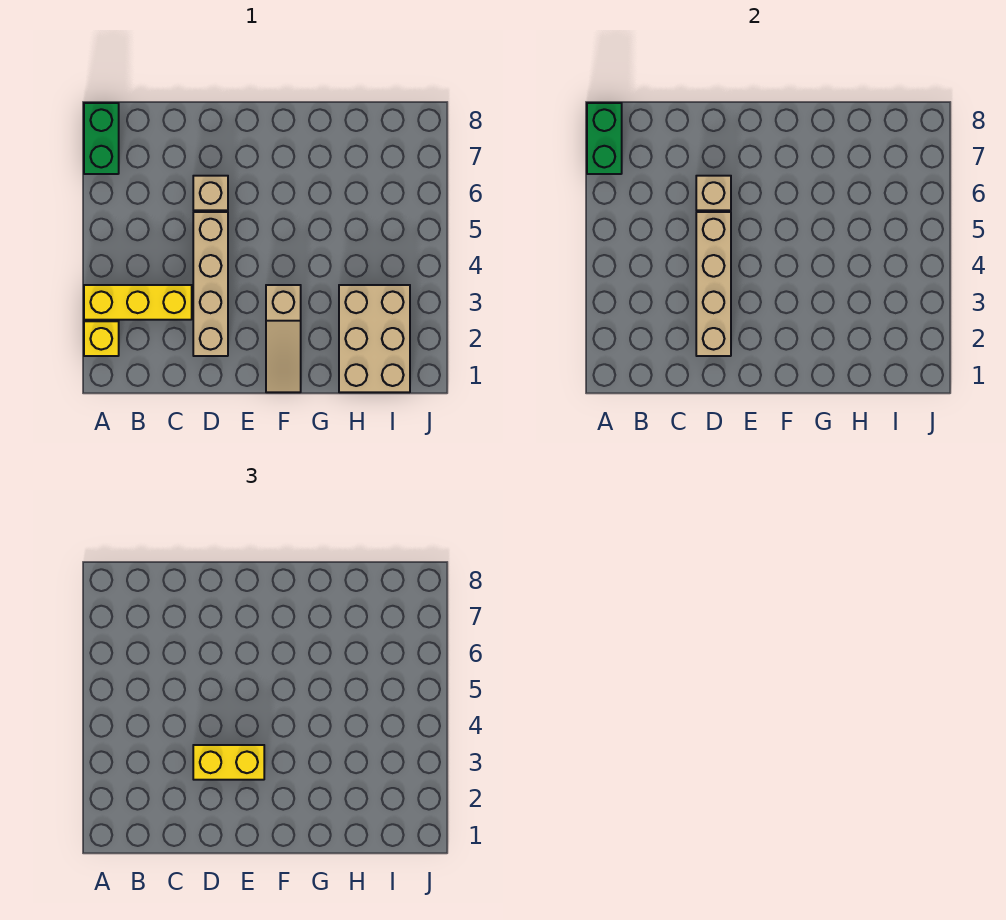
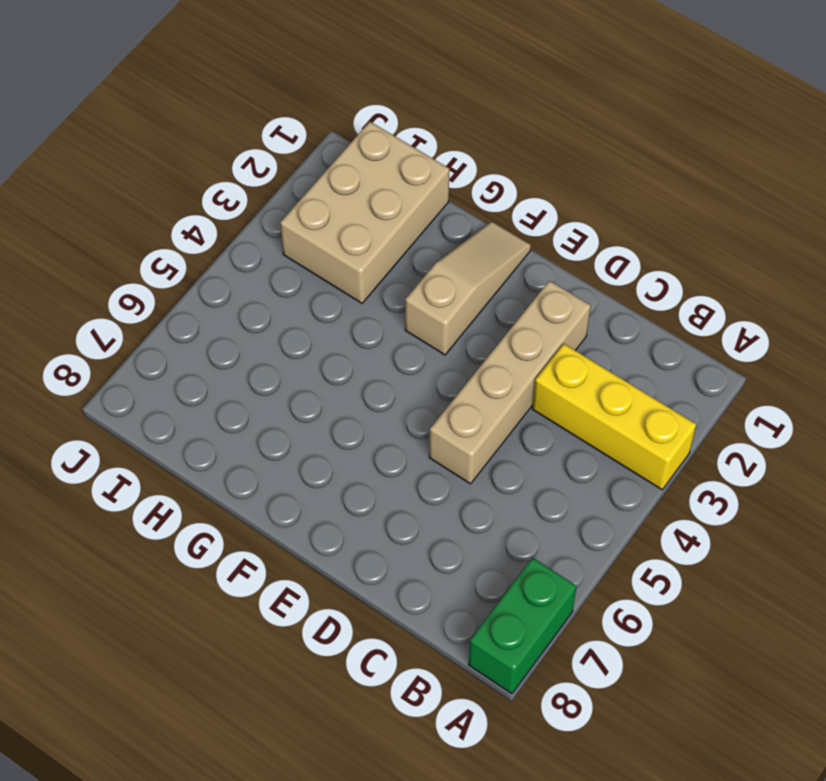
none -> yellow 1x1 brick [84,321,119,356]
none -> tan 1x1 brick [193,176,228,210]

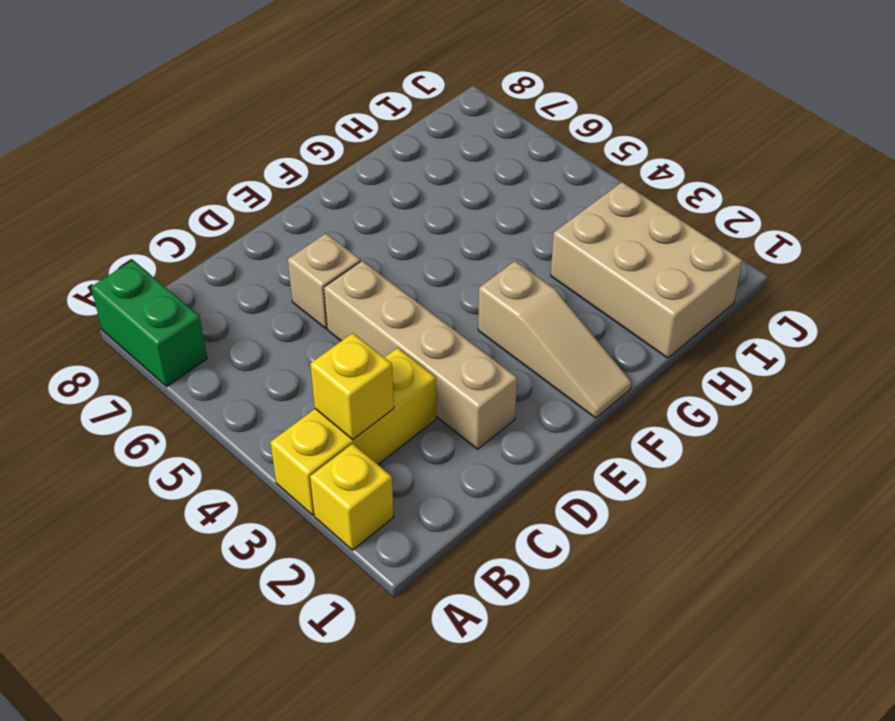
yellow 1x1 brick [310,333,394,440] -> none
none -> green 1x2 brick [587,103,622,174]
none -> tan 1x4 brick [696,212,731,356]

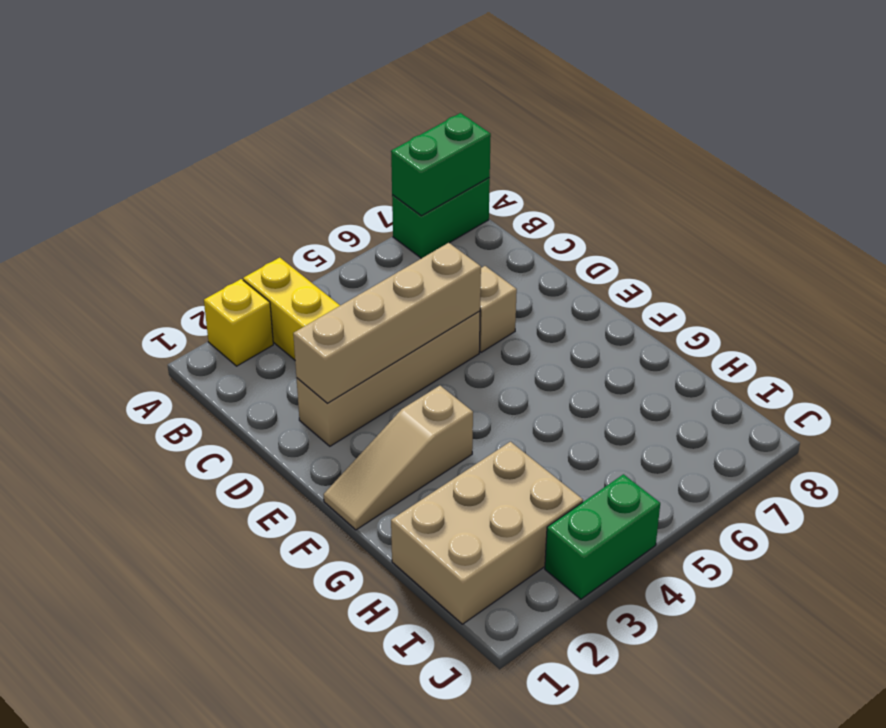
green 1x2 brick [545,474,660,599] -> none
none -> tan 1x1 brick [696,176,731,210]
none -> yellow 1x2 brick [193,745,264,780]

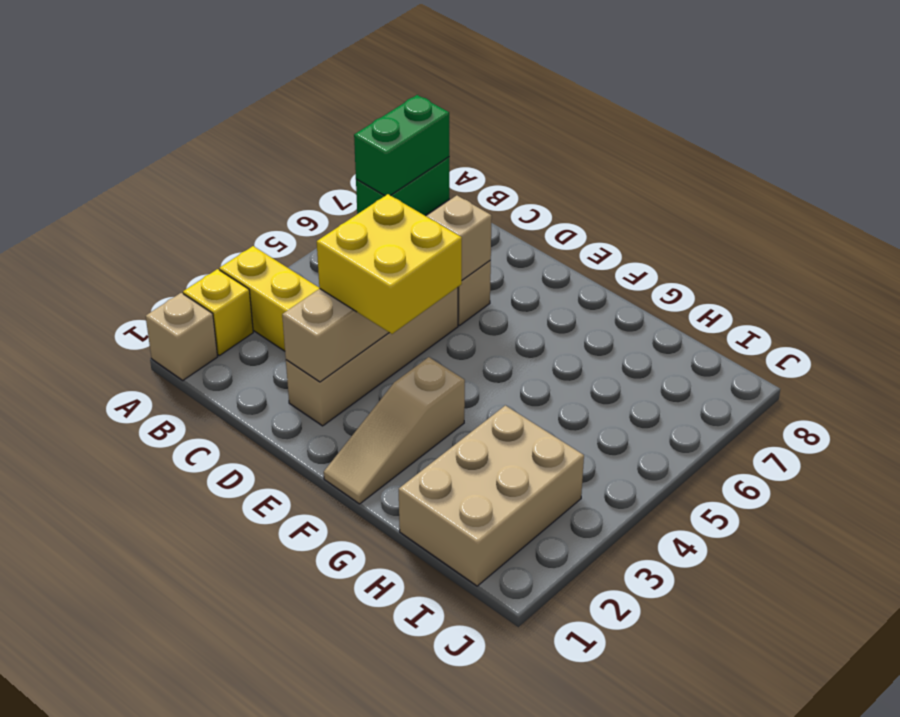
tan 1x1 brick [146,293,218,380] -> none
yellow 2x2 brick [317,194,462,334] -> yellow 1x2 brick [193,745,264,780]

